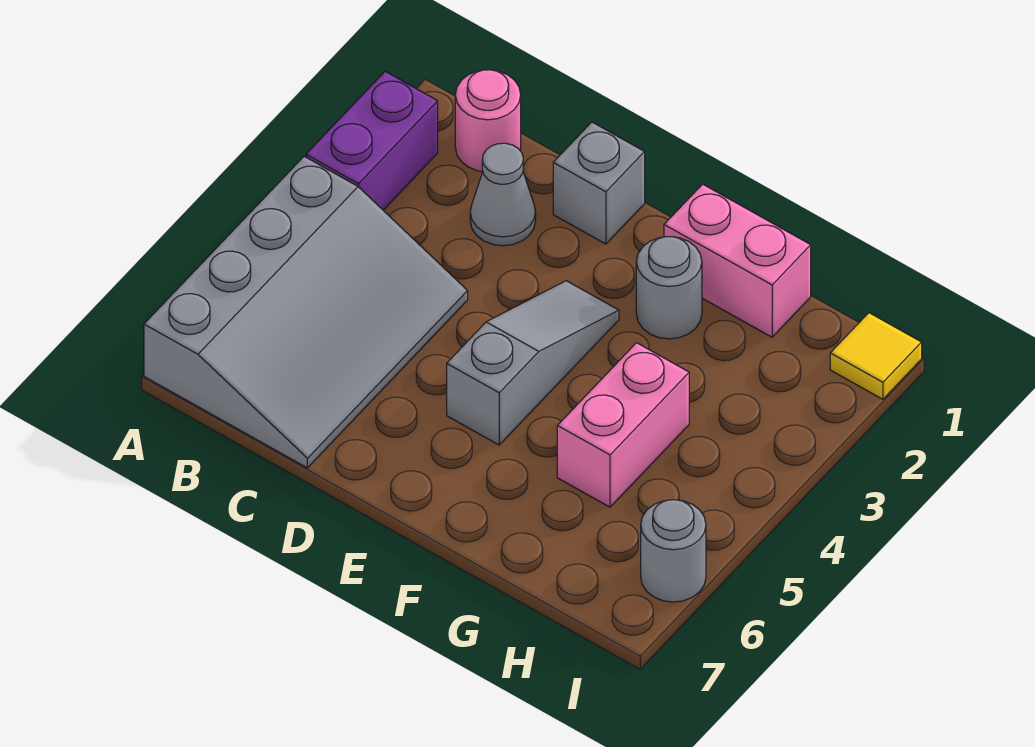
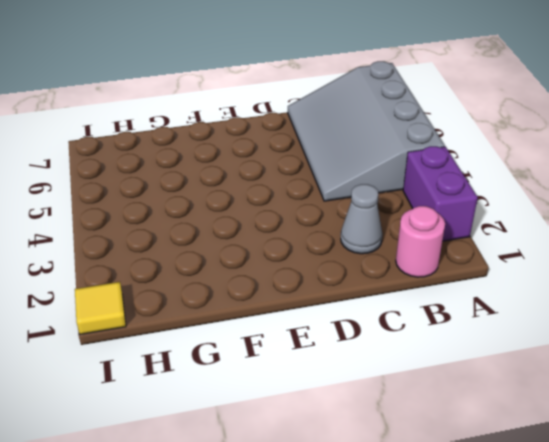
none -> grey 1x1 brick [553,122,645,244]
none -> grey 1x3 slope [447,281,619,445]

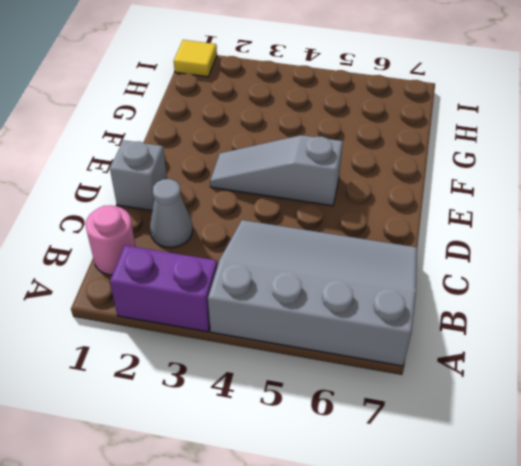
none -> pink 1x2 brick [664,184,811,337]
none -> grey 1x1 round brick [636,237,702,339]

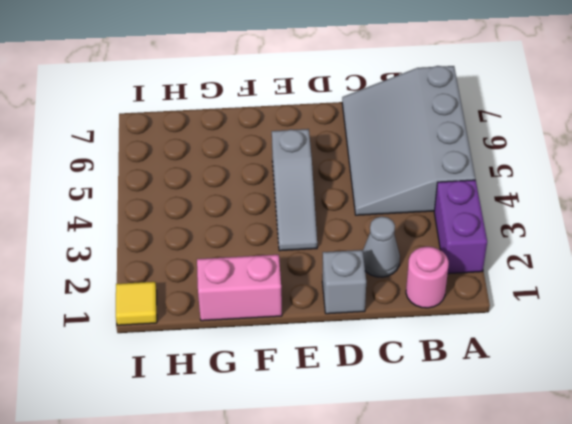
none -> grey 1x1 round brick [636,237,702,339]
none -> pink 1x2 brick [557,343,689,507]

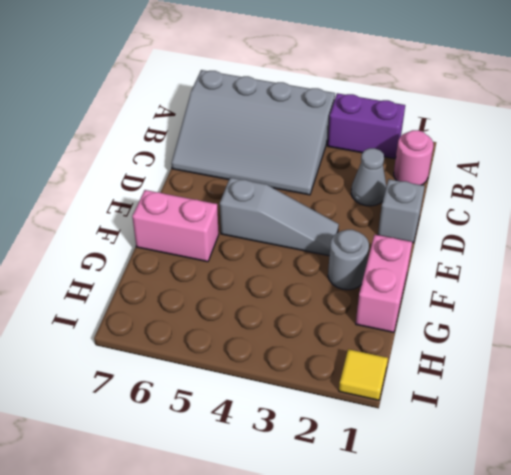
pink 1x2 brick [132,190,219,262] -> pink 1x2 brick moved to [557,343,689,507]
none -> grey 1x1 round brick [641,500,706,602]

